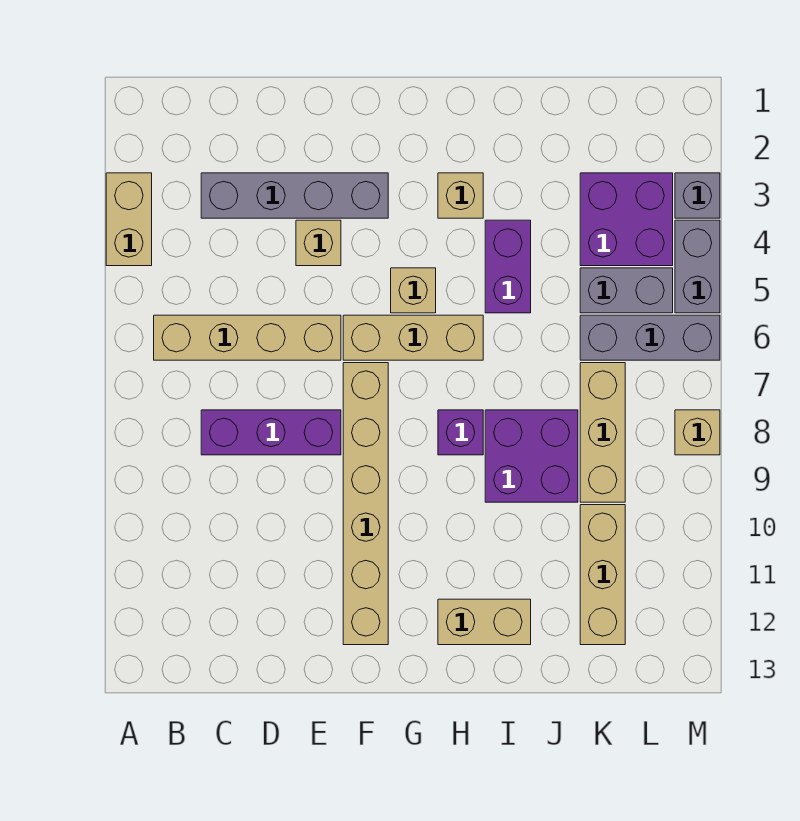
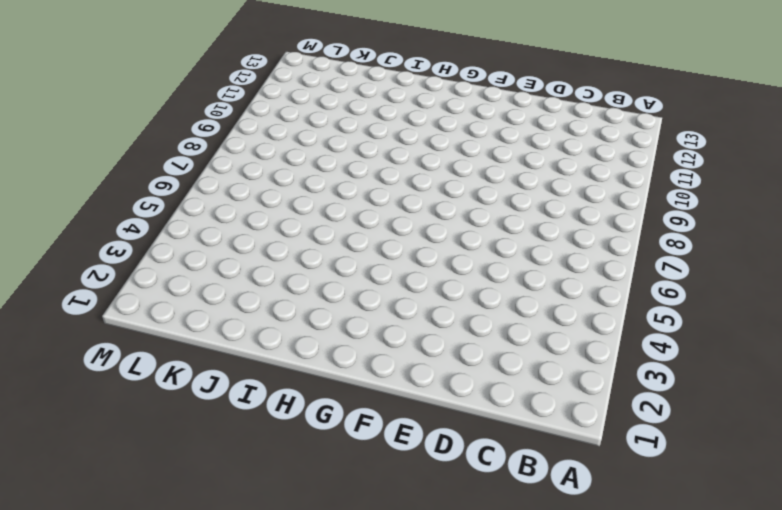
none -> tan 1x2 brick [106,173,152,266]
none -> tan 1x4 brick [154,315,341,360]
none -> grey 1x4 brick [201,173,388,218]

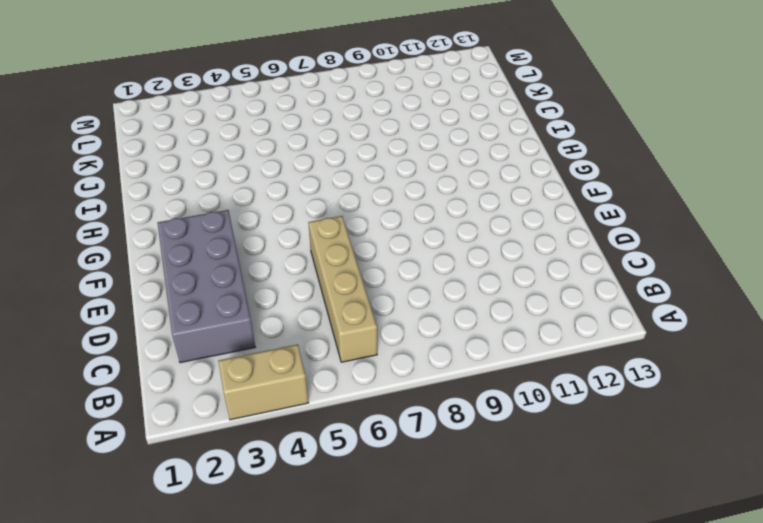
grey 2x4 brick [158,210,255,363] -> grey 1x4 brick [201,173,388,218]
none -> purple 1x3 brick [201,410,341,455]
none -> tan 1x1 brick [296,220,341,266]
none -> tan 1x3 brick [343,315,483,360]

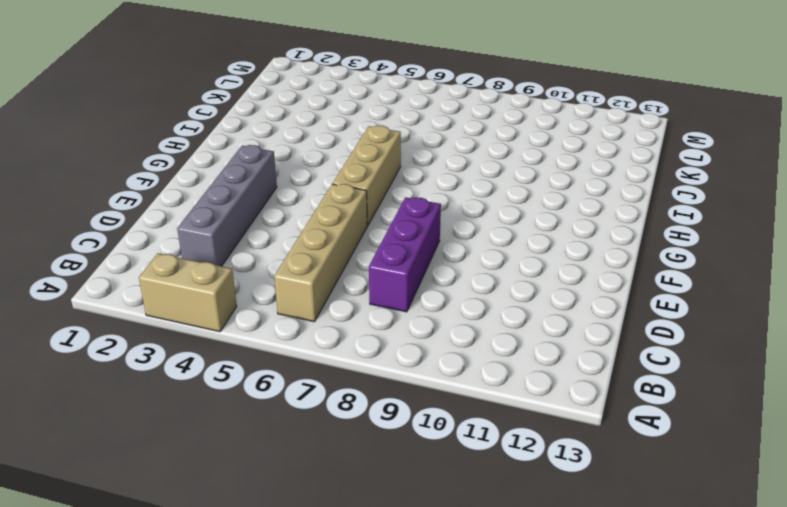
none -> tan 1x1 brick [296,220,341,266]
none -> tan 1x6 brick [343,363,388,645]
none -> tan 1x1 brick [391,268,436,313]

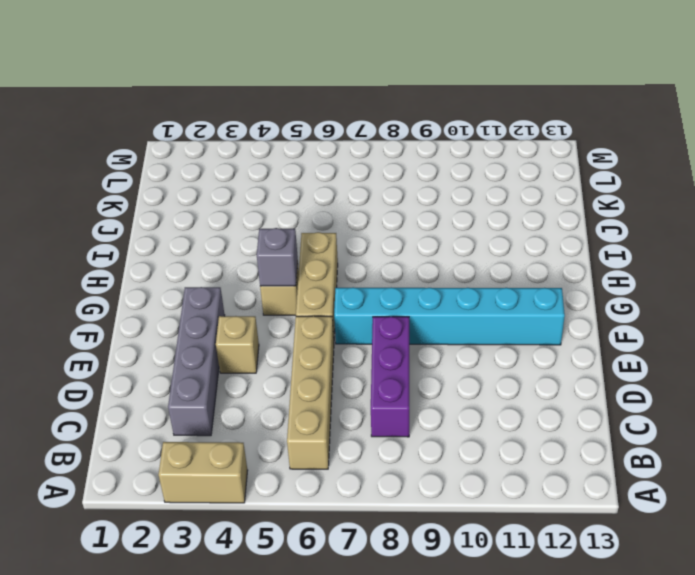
cyan 1x6 brick [334,287,565,345] -> tan 1x6 brick [343,363,388,645]
grey 1x1 brick [257,228,298,286] -> grey 1x1 brick moved to [675,173,720,218]
none -> tan 1x1 brick [438,173,483,218]
none -> purple 1x1 brick [438,410,483,455]
none -> tan 1x2 brick [438,599,531,645]

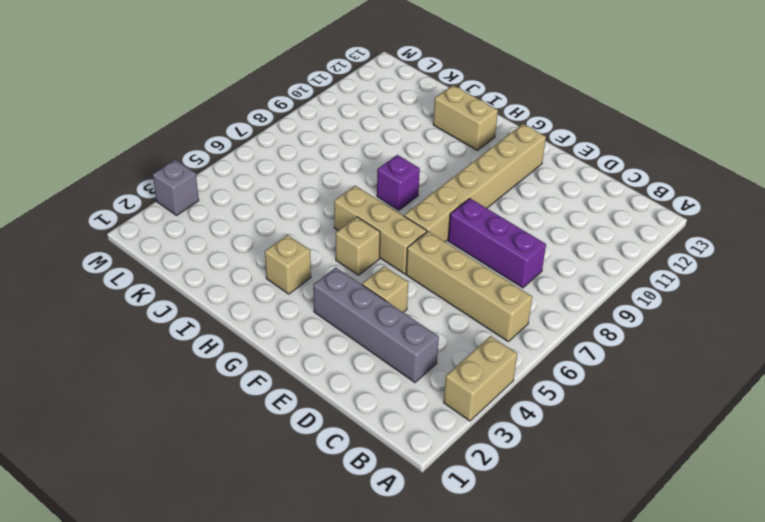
none -> purple 1x2 brick [485,220,531,313]
none -> purple 2x2 brick [485,410,578,502]
none -> purple 2x2 brick [580,173,673,266]

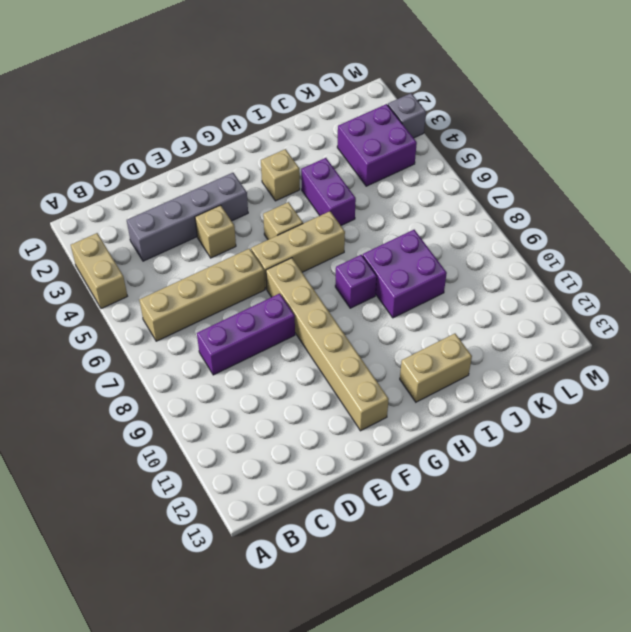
none -> grey 1x2 brick [580,268,673,313]
none -> grey 1x3 brick [580,315,720,360]
none -> tan 1x3 brick [580,363,625,502]

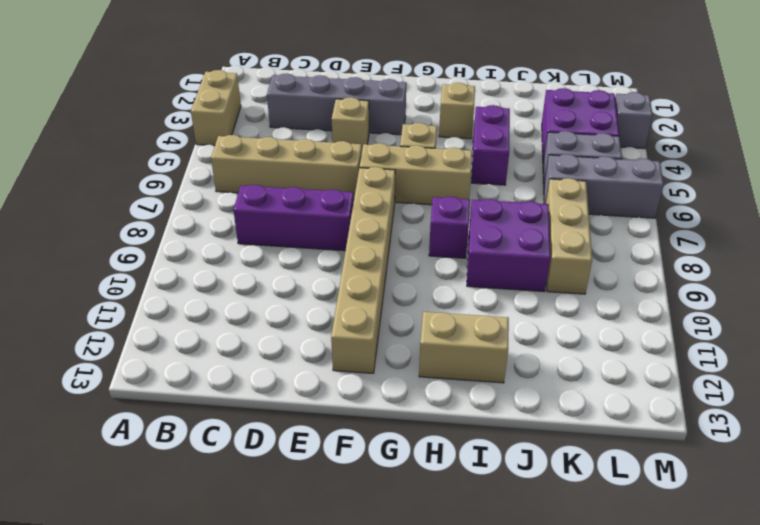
none -> tan 1x3 brick [580,505,625,645]
none -> grey 1x2 brick [675,220,720,313]
none -> tan 1x1 brick [675,410,720,455]

